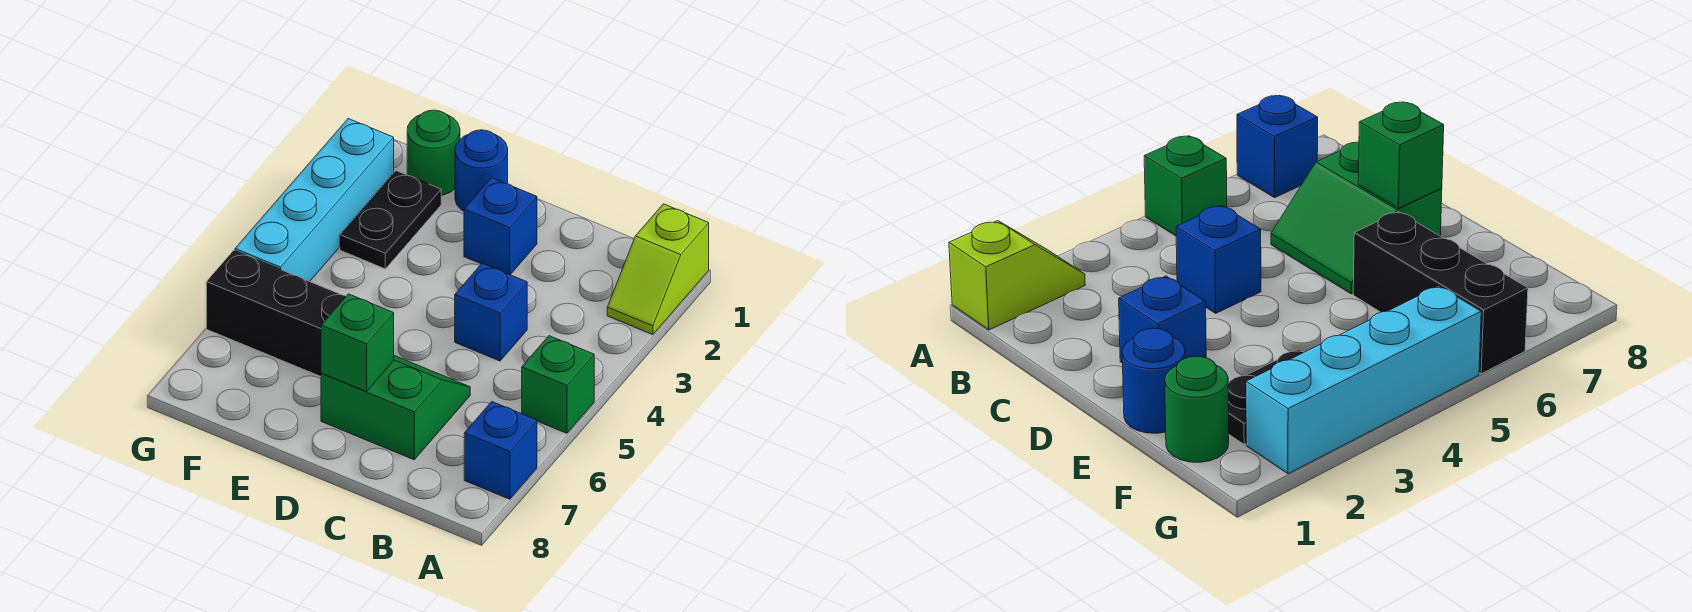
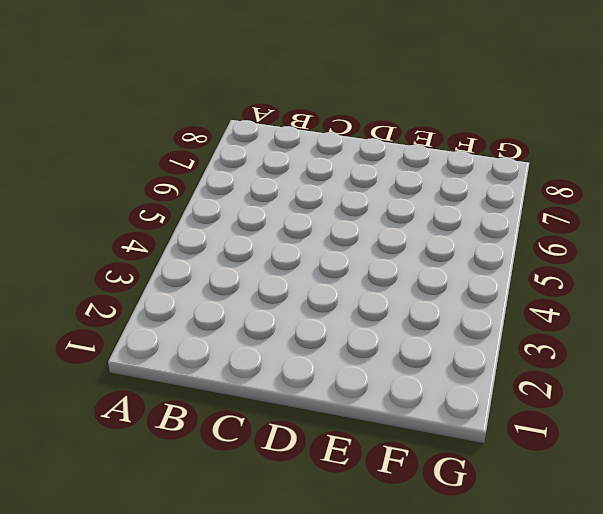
none -> lime 1x2 slope [607,204,709,335]
none -> green 1x1 brick [522,336,594,433]
none -> blue 1x1 brick [464,402,537,499]

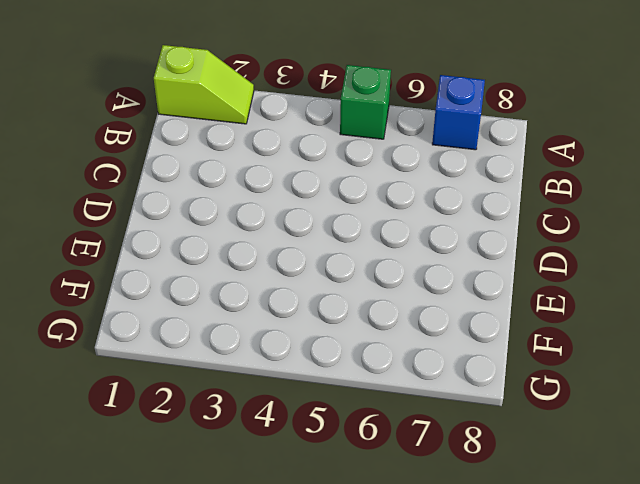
none -> blue 1x1 brick [455,263,527,361]
none -> green 2x2 slope [321,356,470,460]
none -> blue 1x1 brick [464,178,537,275]

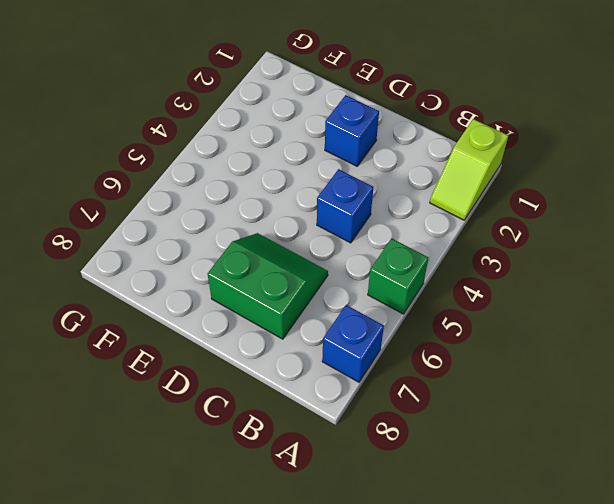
none -> blue 1x1 round brick [455,130,508,211]
none -> black 1x3 brick [206,250,346,376]
none -> green 1x1 round brick [407,110,460,195]

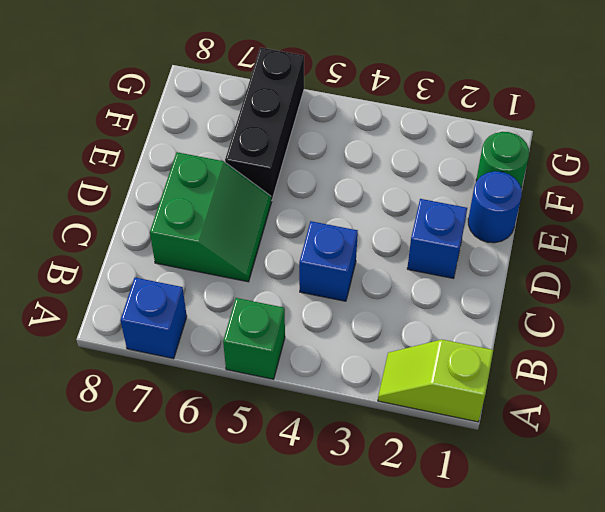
none -> black 1x2 plate [340,171,441,269]
none -> cyan 1x4 brick [235,119,394,281]
none -> green 1x1 brick [321,294,394,392]

